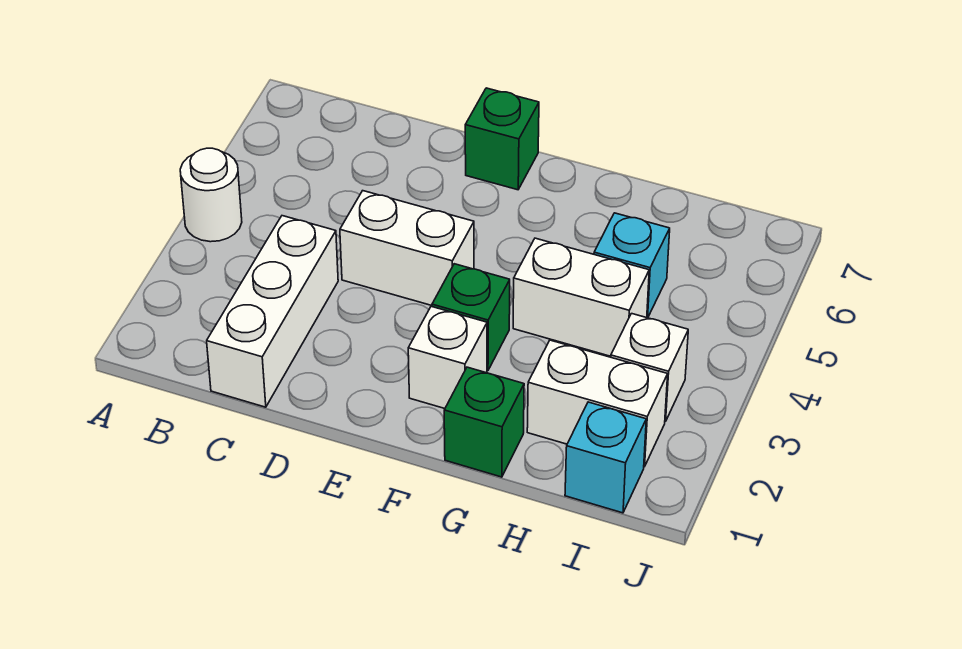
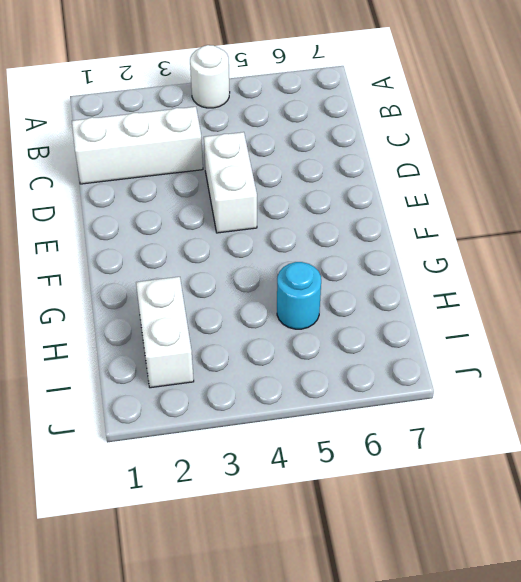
cyan 1x1 round brick [277,262,321,329] -> cyan 1x1 brick [594,213,670,318]
none -> green 1x1 brick [465,88,539,190]
none -> white 1x1 brick [408,306,487,409]
none -> green 1x1 brick [432,264,510,371]

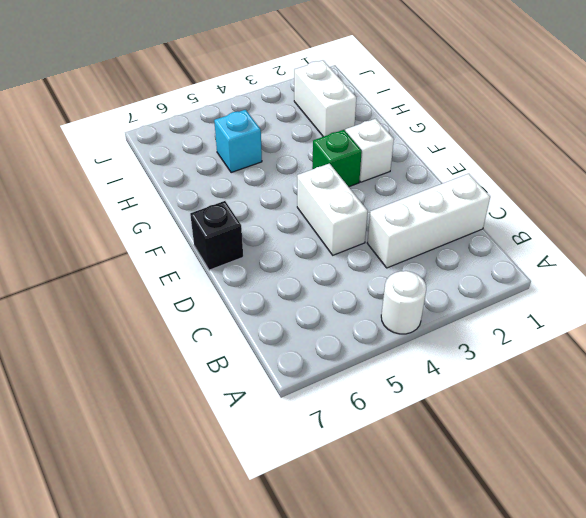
black 1x1 brick [190,201,243,270] -> green 1x1 brick [465,88,539,190]
none -> green 1x1 brick [444,367,524,477]
none -> white 1x2 brick [513,238,649,356]
none -> cyan 1x1 brick [565,402,646,513]

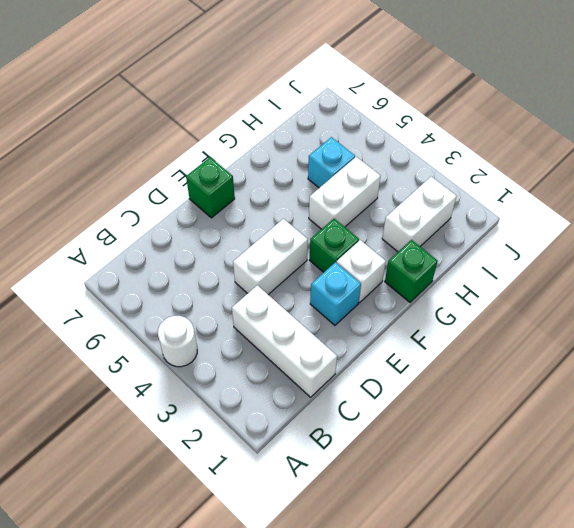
cyan 1x1 brick [310,262,361,325] -> cyan 1x1 brick moved to [565,402,646,513]
none -> white 1x1 brick [611,314,688,422]

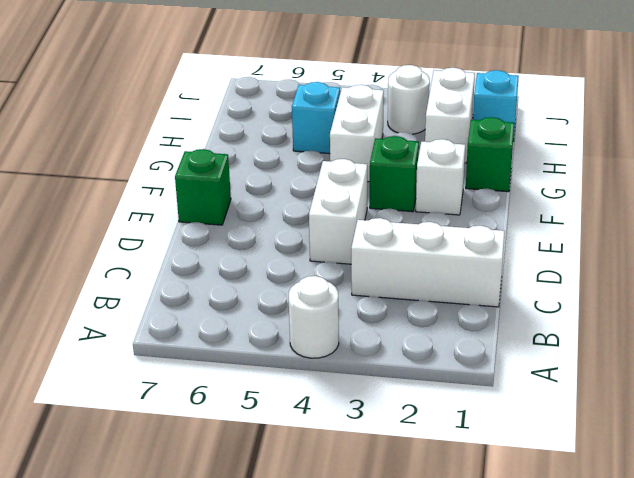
white 1x1 round brick [388,65,430,134] -> white 1x1 brick [611,314,688,422]

